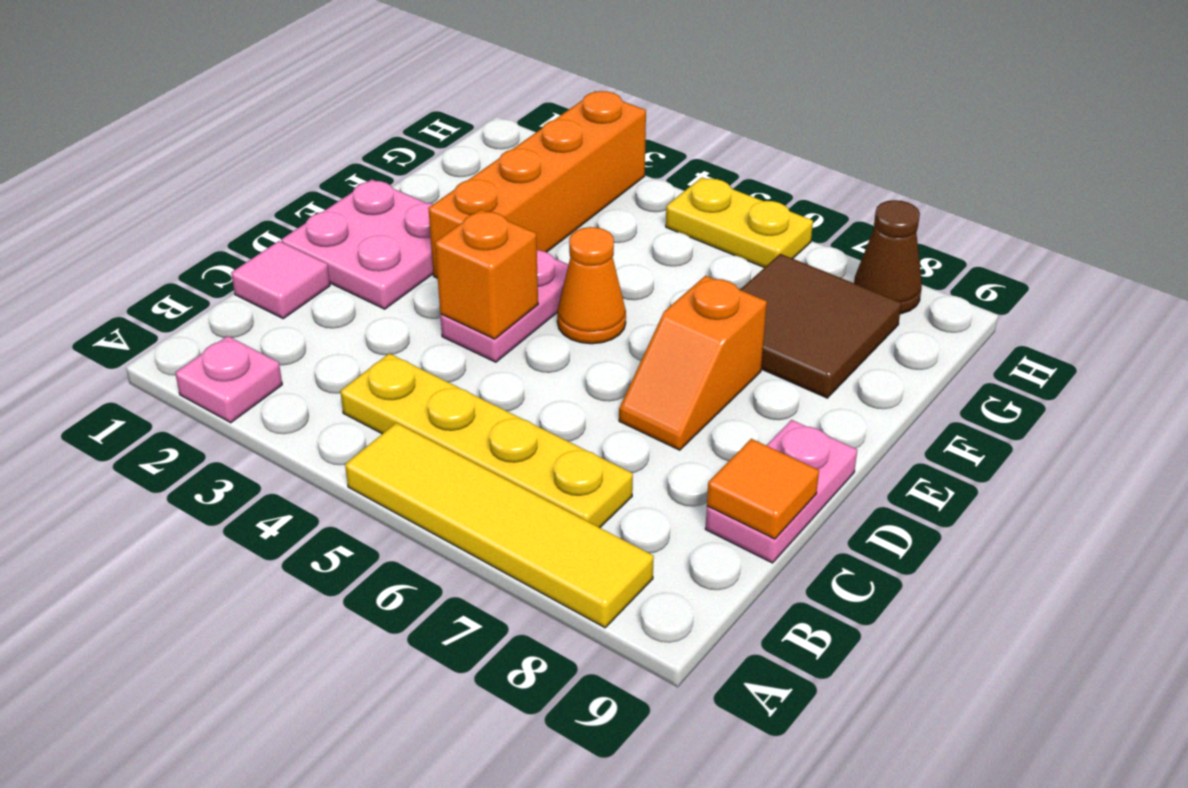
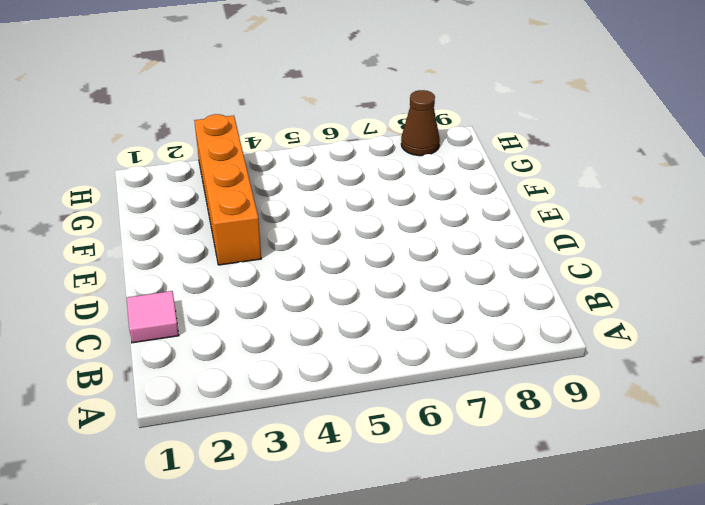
none -> pink 1x1 plate [175,336,282,423]
none -> yellow 1x4 tile [345,423,654,628]
none -> yellow 1x4 plate [340,353,633,528]

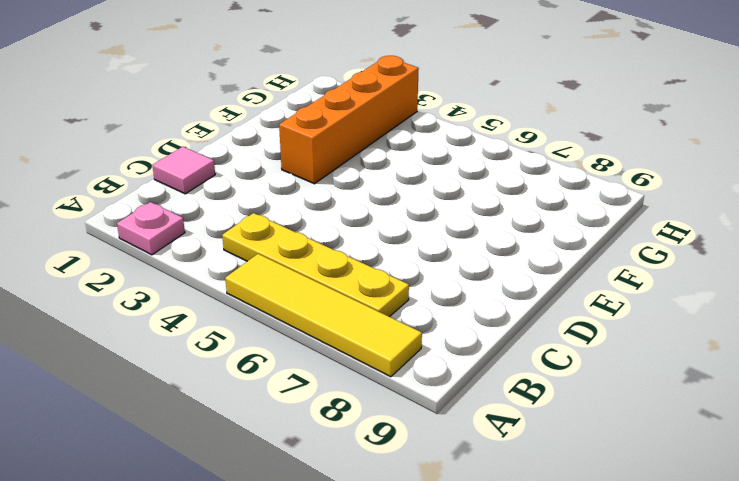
none -> pink 1x2 plate [705,420,857,563]
none -> pink 2x2 plate [281,180,433,309]
none -> pink 1x2 plate [440,250,568,362]

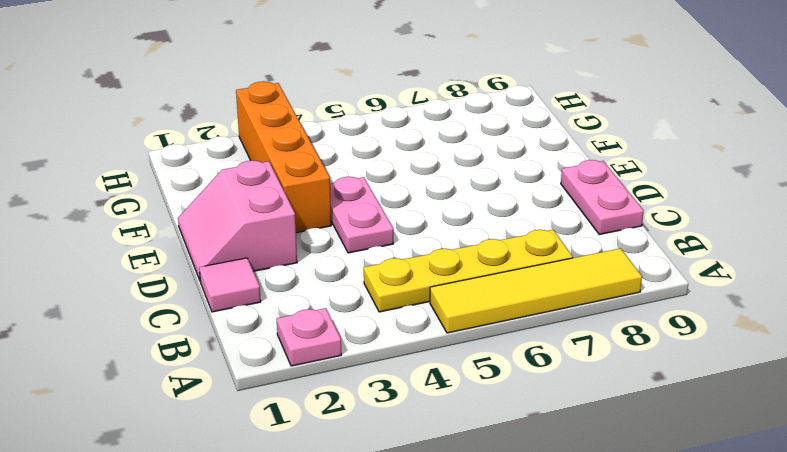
pink 2x2 slope [178,161,297,280] -> pink 2x2 plate [281,180,433,309]
none -> orange 1x2 slope [619,276,767,450]
none -> orange 1x1 cone [557,227,626,344]
none -> brown 2x2 tile [740,254,902,398]

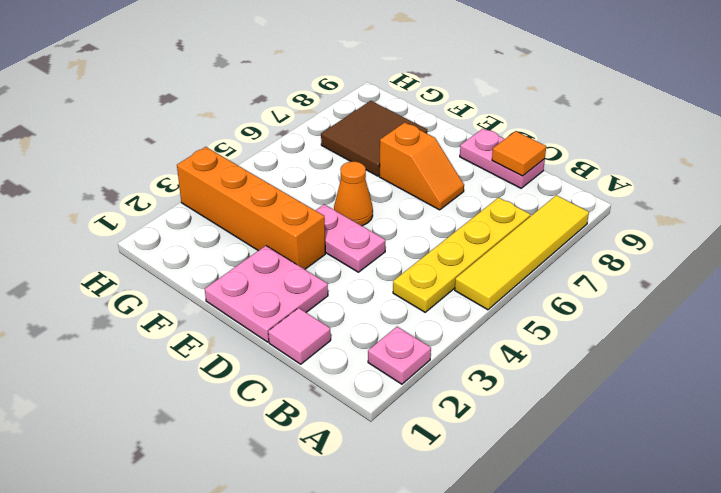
none -> yellow 1x2 plate [666,177,813,268]
none -> brown 1x1 cone [854,200,922,314]
none -> orange 1x1 brick [435,209,538,339]

